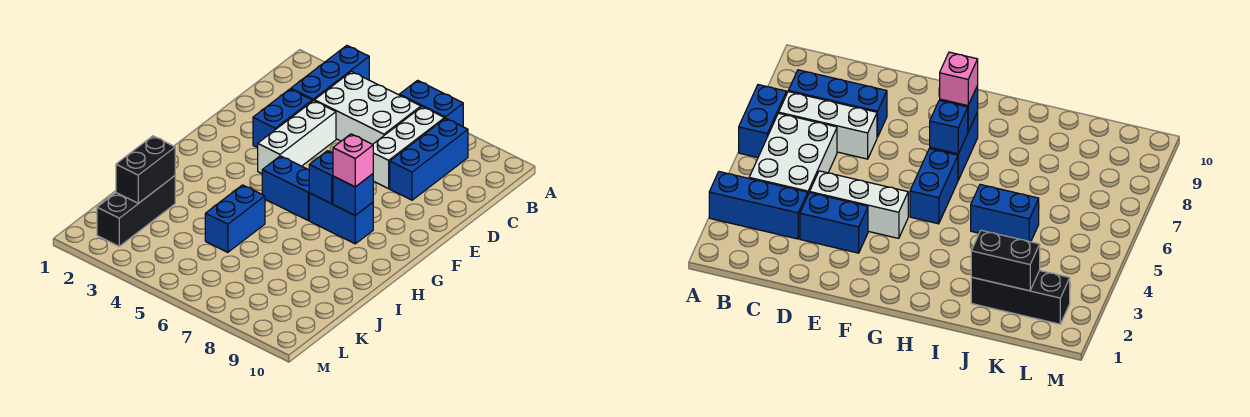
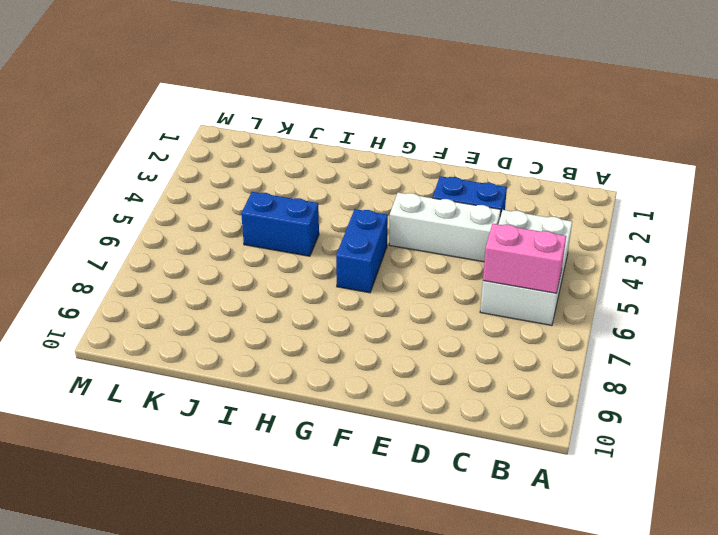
pink 1x2 brick [483,224,566,293] -> none
none -> blue 1x3 brick [291,45,369,101]
none -> blue 1x2 brick [399,80,463,127]
none -> white 1x3 brick [373,107,445,189]

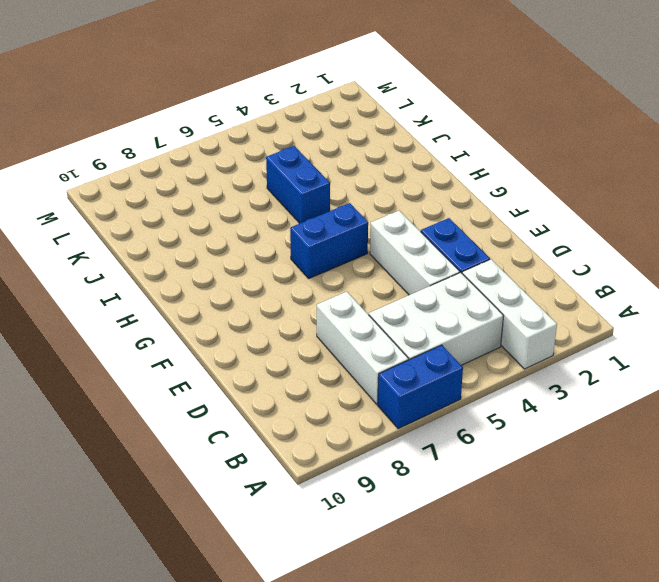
white 1x3 brick [462,259,557,369] -> blue 1x3 brick [291,45,369,101]
none -> blue 1x3 brick [390,118,468,200]
none -> blue 1x2 brick [309,193,373,244]
none -> black 1x3 brick [97,176,175,246]

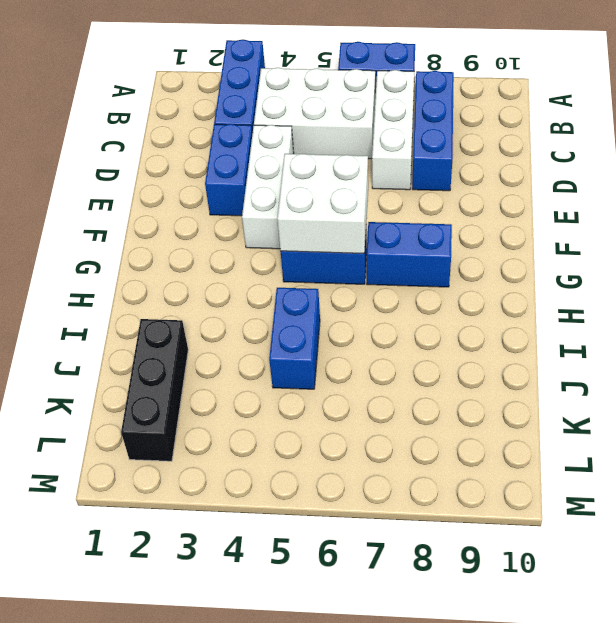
white 2x2 brick [277,154,368,254] -> none
none -> blue 1x1 brick [309,151,333,204]
none -> blue 1x1 brick [333,174,373,215]
none -> black 1x2 brick [116,136,175,203]

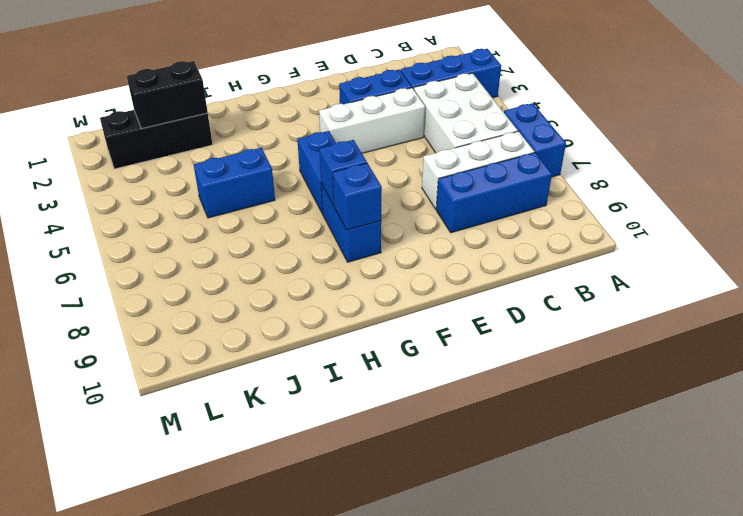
none -> pink 1x1 brick [333,134,373,187]

